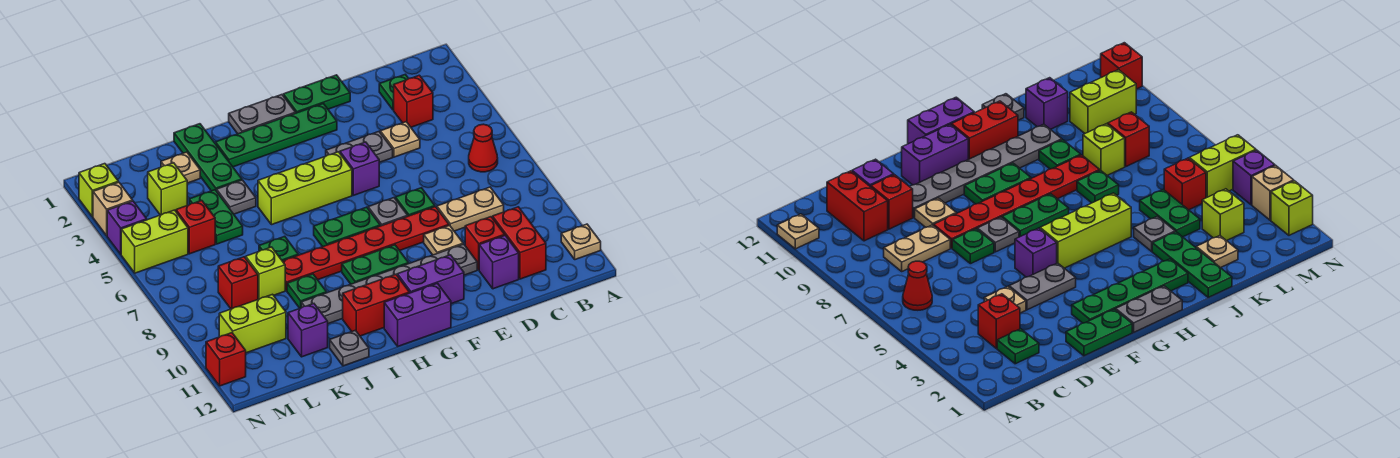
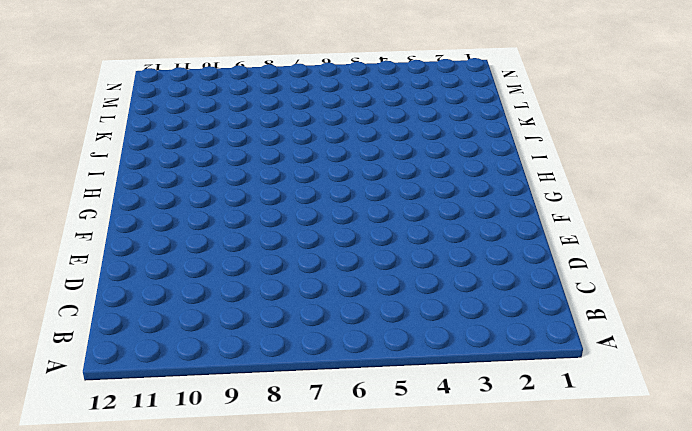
none -> tan 1x1 plate [561,224,601,260]
none -> red 1x1 cone [469,124,498,172]
none -> green 1x1 plate [379,74,409,110]
none -> red 1x1 brick [394,75,433,127]

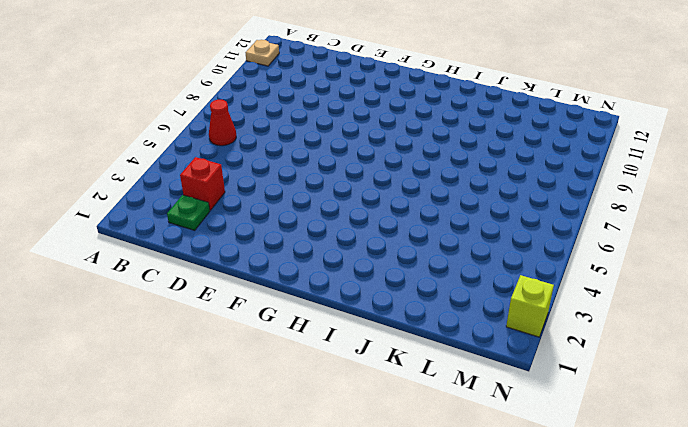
none -> tan 1x2 plate [437,187,504,231]
none -> red 1x2 brick [493,207,546,279]
none -> tan 1x1 plate [380,122,420,157]
none -> red 1x1 brick [465,217,505,270]

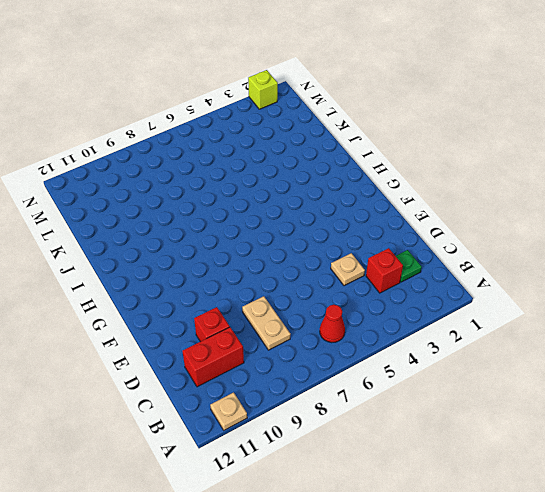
none -> purple 1x1 brick [479,236,519,289]
none -> green 1x2 plate [283,75,350,113]
none -> grey 1x2 plate [326,132,393,163]
none -> green 1x1 plate [395,188,435,216]

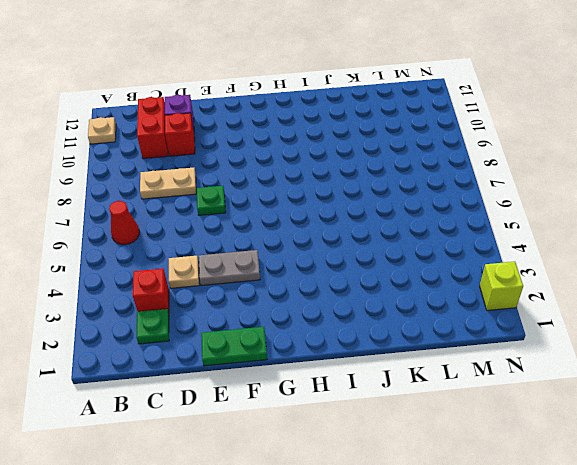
none -> red 1x6 plate [283,207,449,291]
none -> tan 1x1 plate [424,225,463,255]
none -> grey 1x6 plate [301,244,477,324]
none -> green 1x4 plate [216,104,337,167]

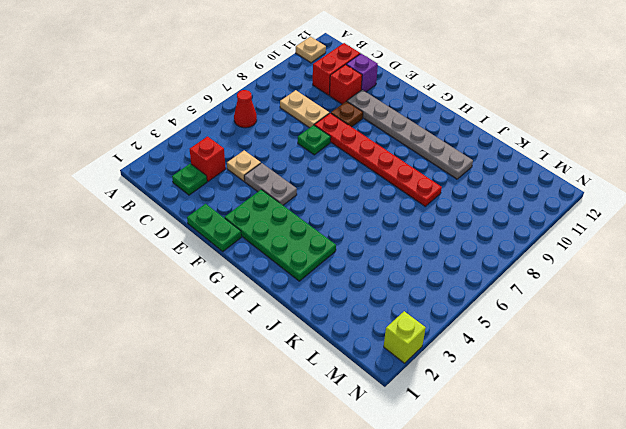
brown 1x1 plate [331,101,363,127] -> tan 1x1 plate [424,225,463,255]
green 2x4 plate [224,189,336,281] -> green 1x4 plate [216,104,337,167]
none -> purple 1x1 brick [340,142,379,195]
none -> grey 1x1 plate [368,198,408,226]
none -> purple 1x2 brick [397,255,464,304]
none -> grey 1x2 plate [229,95,296,134]

